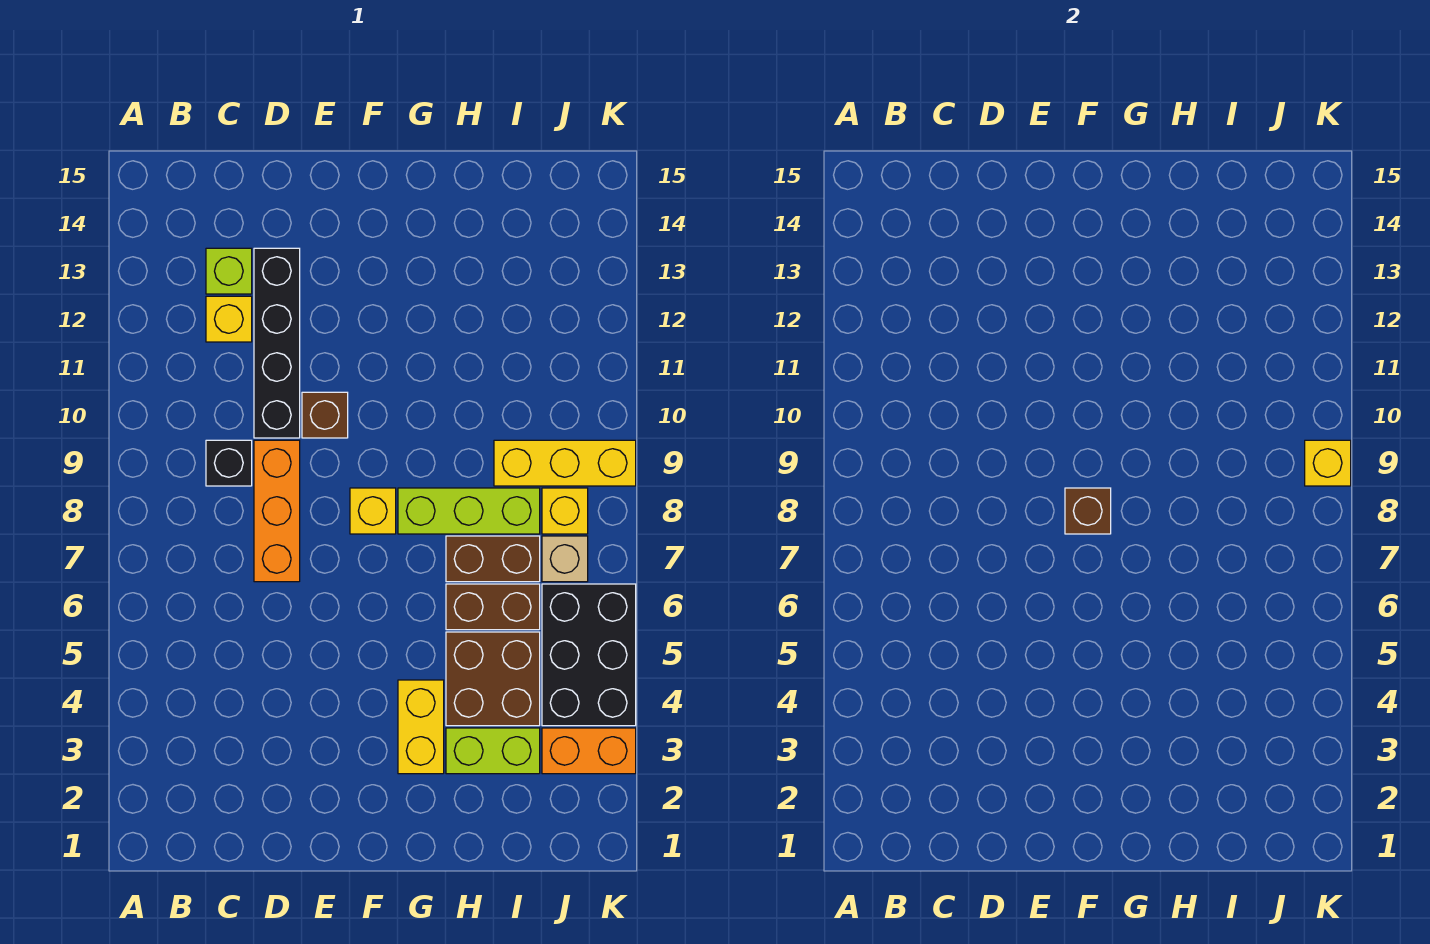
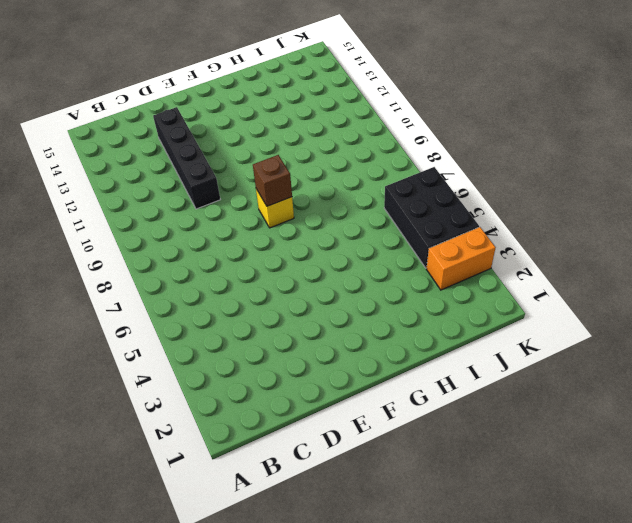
none -> black 1x1 brick [206,440,252,486]
none -> yellow 1x1 brick [206,296,252,342]
none -> lime 1x1 brick [206,248,252,294]

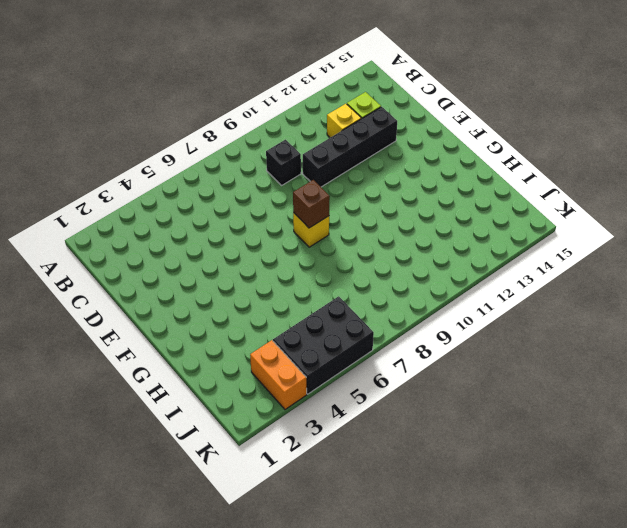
none -> orange 1x3 brick [254,440,300,582]
none -> brown 1x1 brick [302,392,348,438]
none -> yellow 1x2 brick [398,680,444,774]

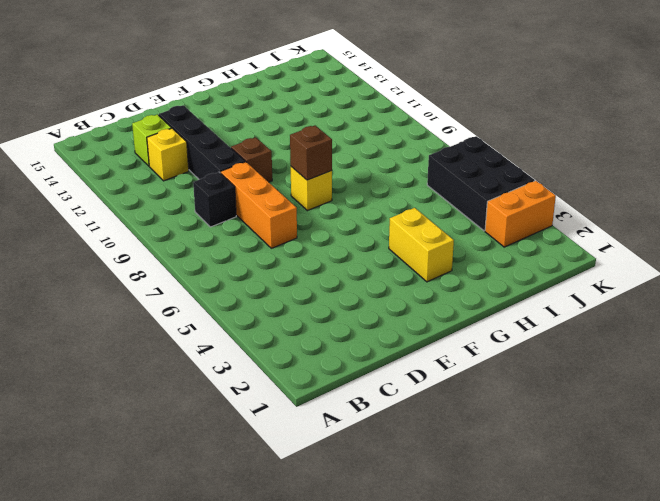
none -> lime 1x3 brick [398,488,540,534]
none -> lime 1x2 brick [446,728,540,774]
none -> brown 2x2 brick [446,632,540,726]

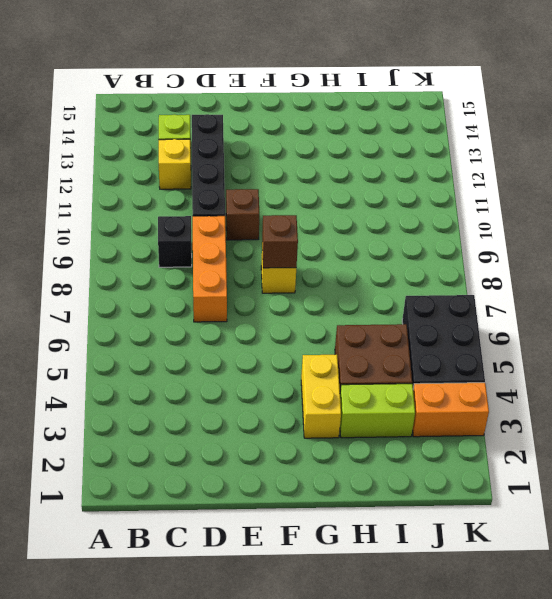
none -> lime 1x3 brick [398,488,540,534]
none -> brown 1x2 brick [446,584,540,630]
none -> brown 1x2 brick [446,536,540,582]

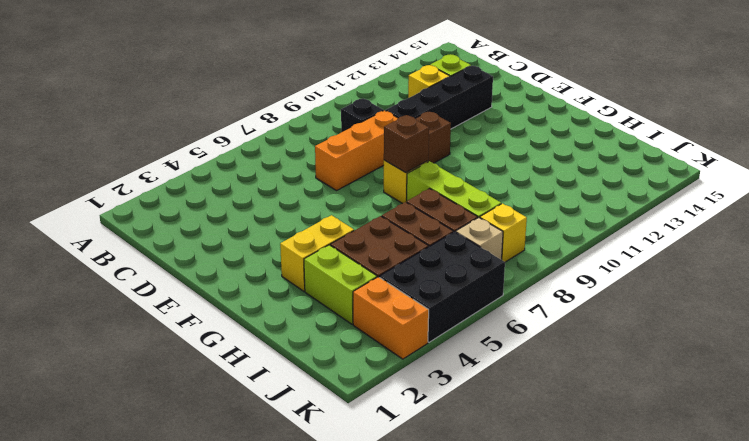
none -> yellow 1x3 brick [494,440,636,486]
none -> yellow 1x1 brick [1305,440,1351,486]

